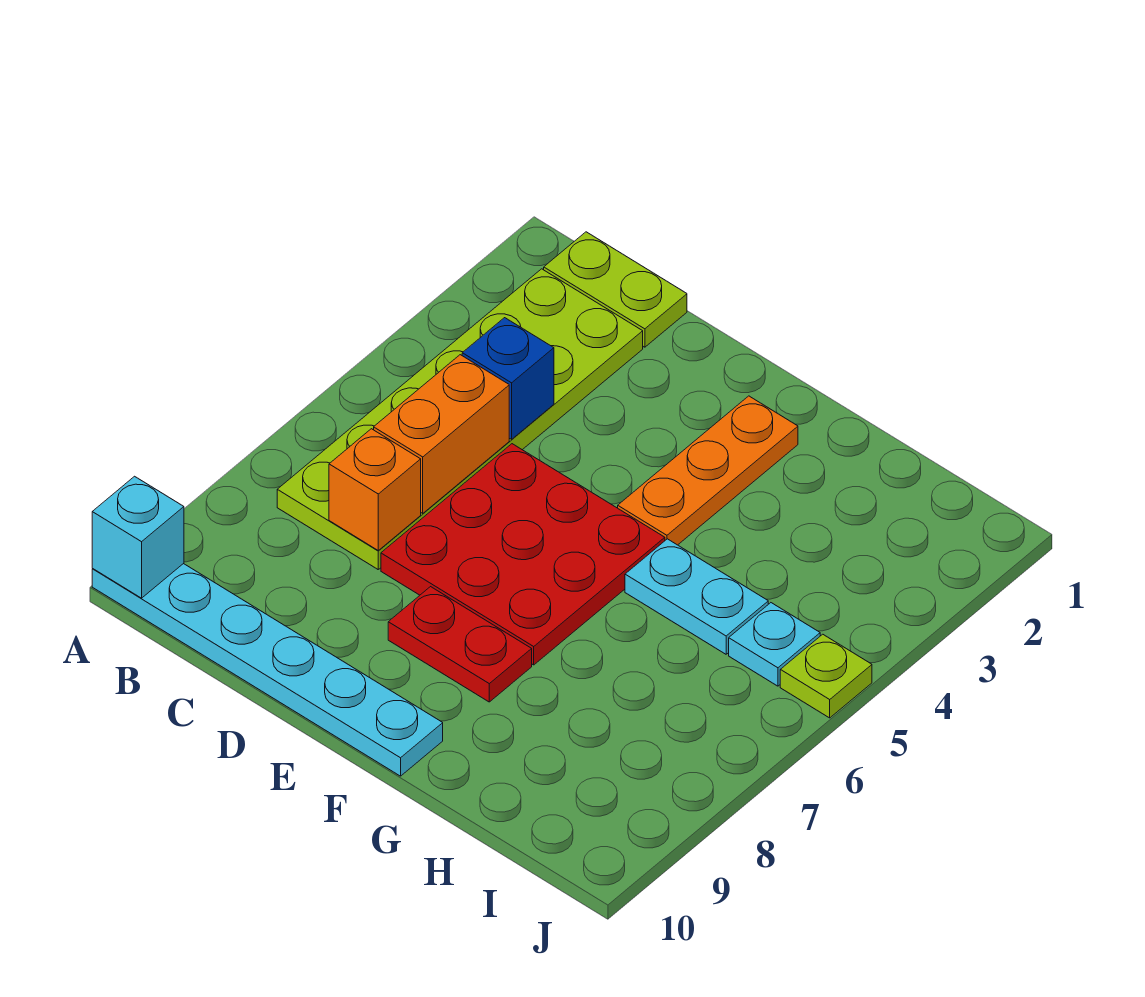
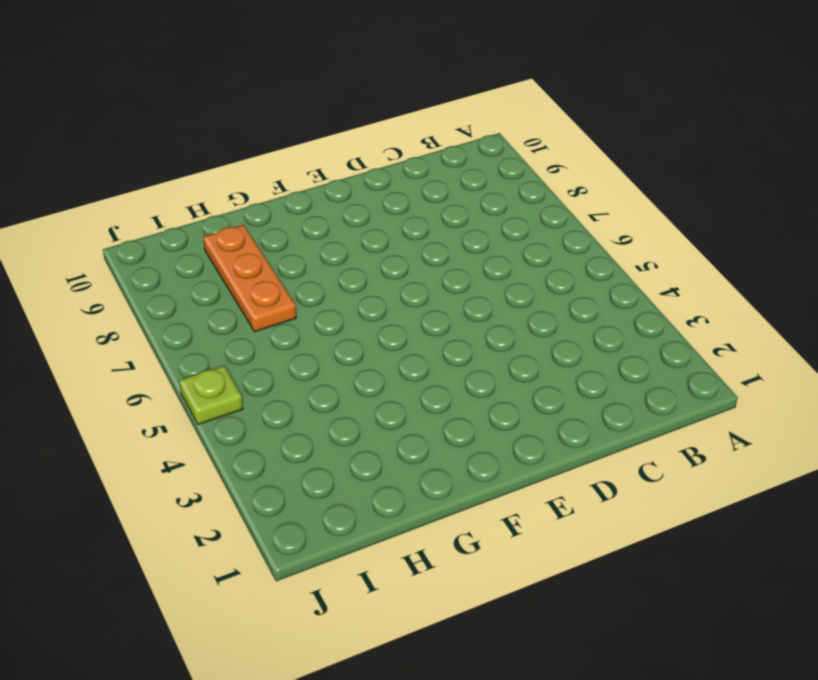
orange 1x3 plate [203,225,296,332] -> orange 1x3 plate moved to [618,396,798,545]
none -> cyan 1x6 plate [92,563,443,776]
none -> lime 1x2 plate [544,232,687,347]
none -> lime 2x6 plate [277,269,643,569]

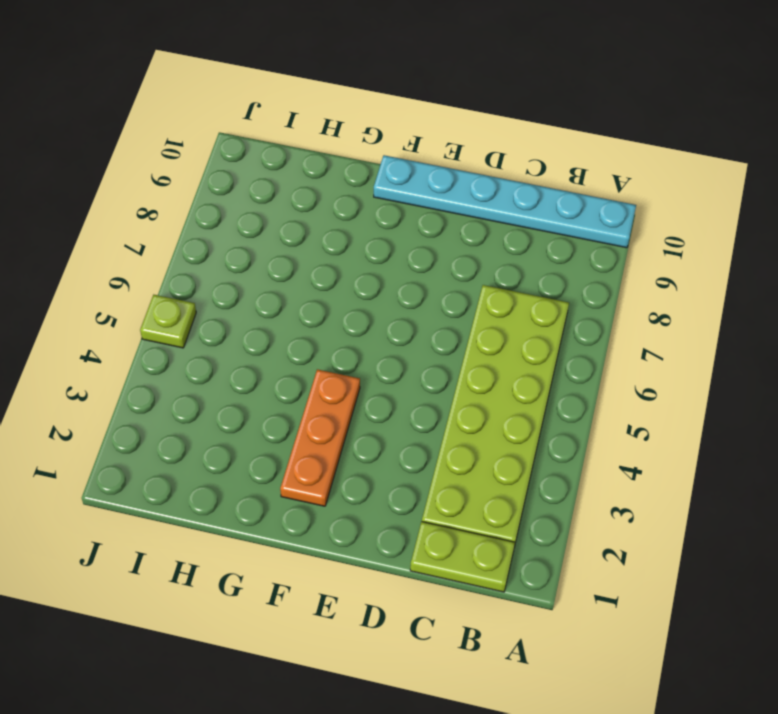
none -> red 3x3 plate [381,444,665,665]
none -> red 1x2 plate [388,587,532,702]
none -> cyan 1x2 plate [625,539,768,654]

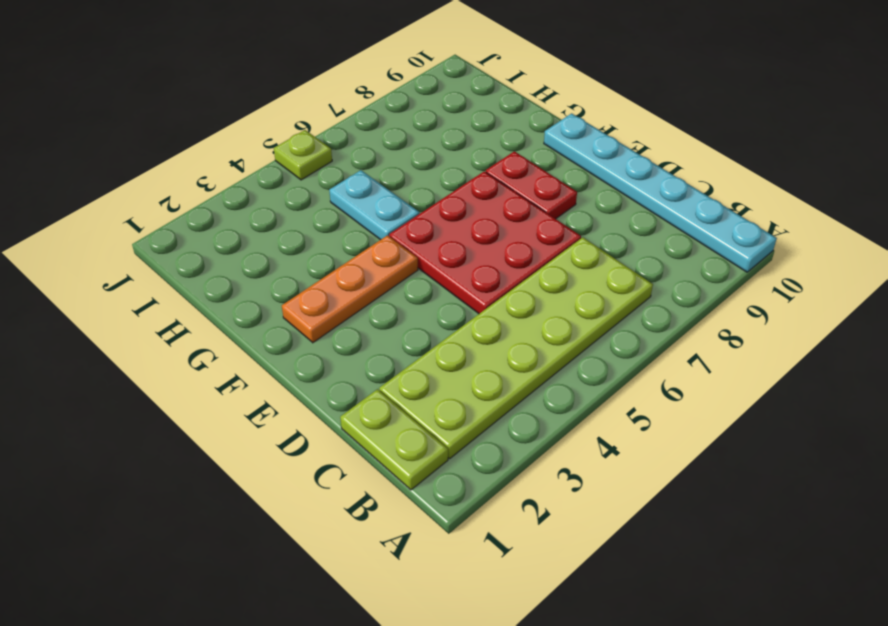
none -> cyan 1x1 plate [729,603,820,686]
none -> cyan 1x1 brick [92,476,184,598]
none -> blue 1x1 brick [462,318,554,439]

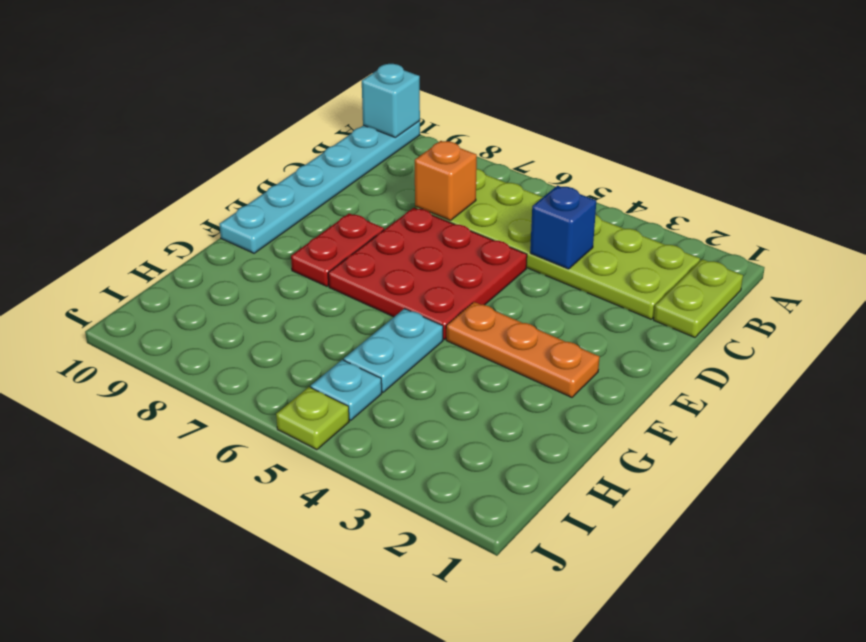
none -> orange 1x2 brick [374,355,509,513]

